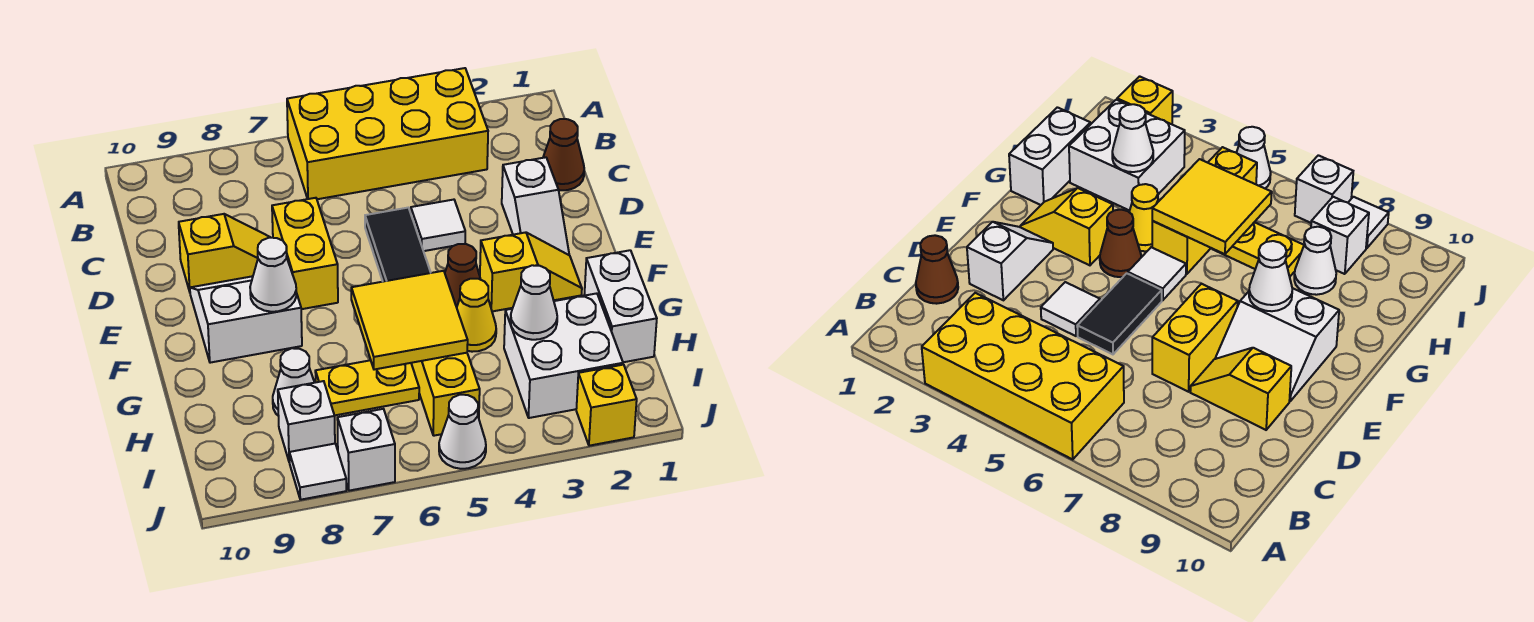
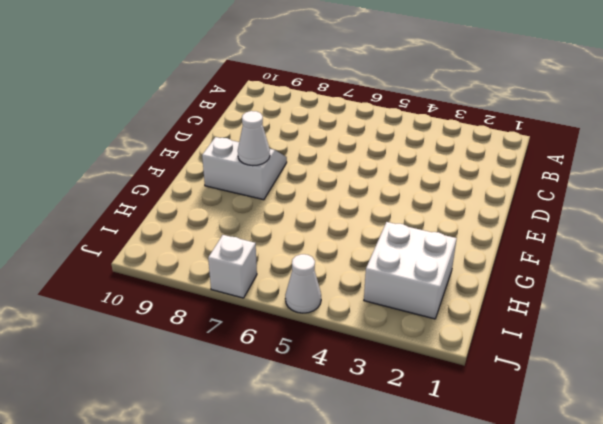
none -> yellow 2x4 brick [287,68,488,199]
none -> brown 1x1 cone [543,119,584,190]
none -> white 1x2 slope [502,157,569,255]

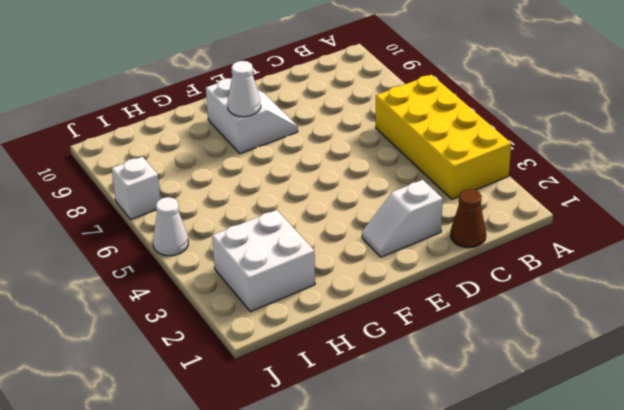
none -> white 1x1 tile [411,200,465,251]
none -> black 1x2 tile [365,208,431,282]
none -> yellow 1x2 brick [272,198,338,309]

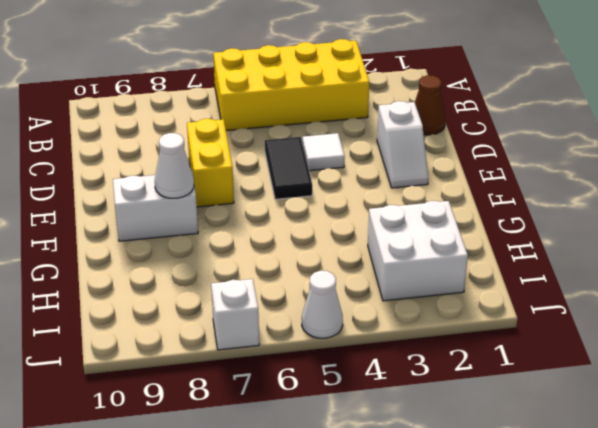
none -> yellow 1x2 slope [179,214,271,291]
none -> yellow 1x2 slope [480,232,582,311]
none -> brown 1x1 cone [445,244,481,307]

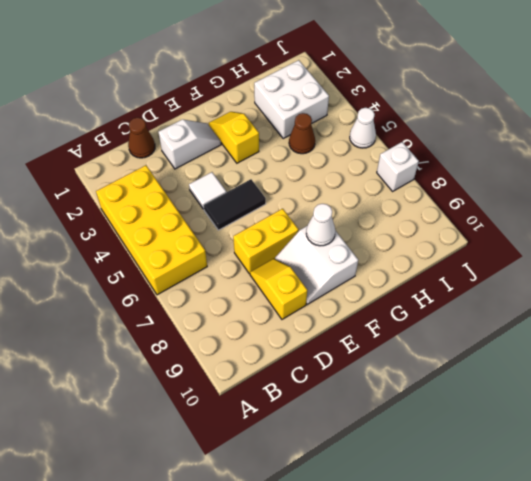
brown 1x1 cone [289,113,315,154] -> brown 1x1 cone moved to [445,244,481,307]
none -> white 1x1 tile [1128,247,1186,300]
none -> white 1x2 brick [584,250,657,362]
none -> yellow 1x1 cone [457,279,496,352]

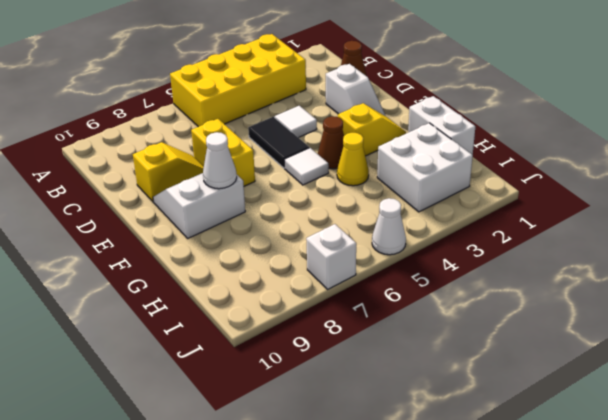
none -> yellow 1x3 brick [411,353,480,436]
none -> yellow 1x2 plate [315,360,419,415]
none -> white 1x1 cone [273,348,315,416]

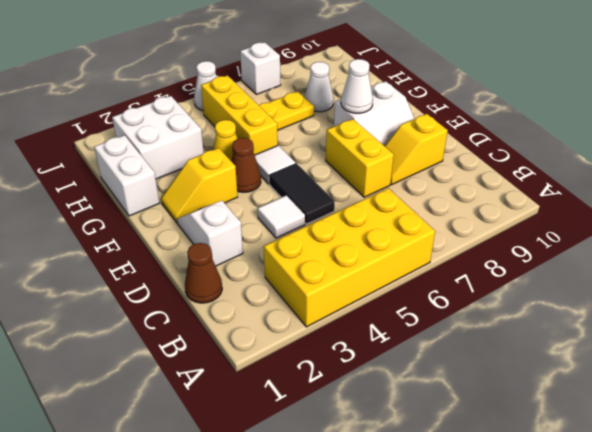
none -> white 1x1 brick [278,381,335,462]
none -> yellow 1x1 brick [576,365,637,446]
none -> white 1x1 tile [289,444,346,500]

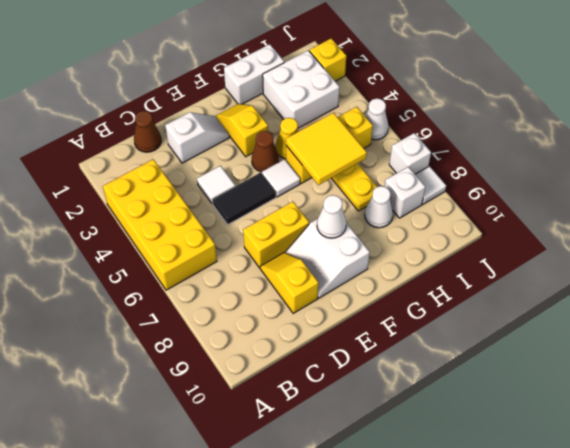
none -> white 1x1 cone [511,265,557,340]

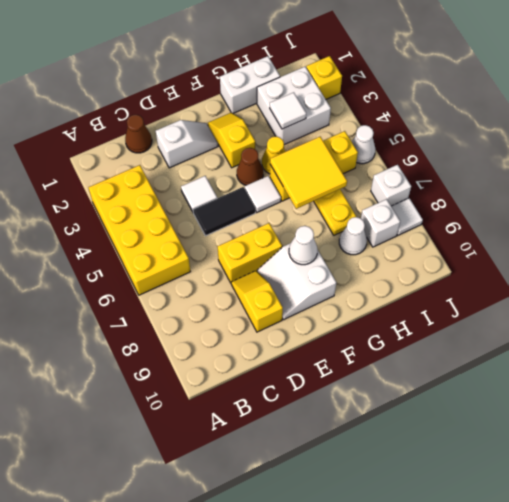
white 1x1 tile [270,92,306,129] -> white 1x1 cone [511,265,557,340]

